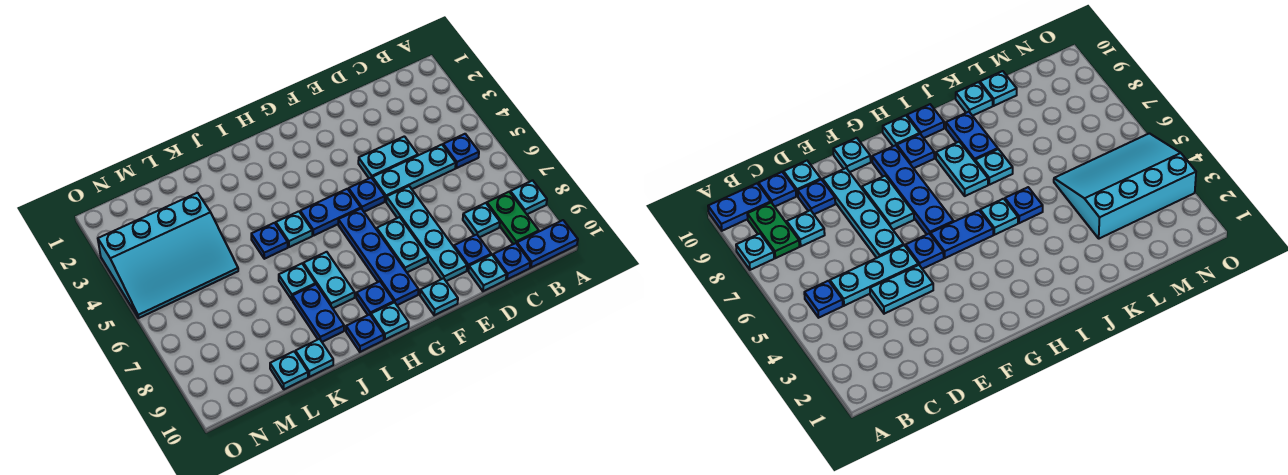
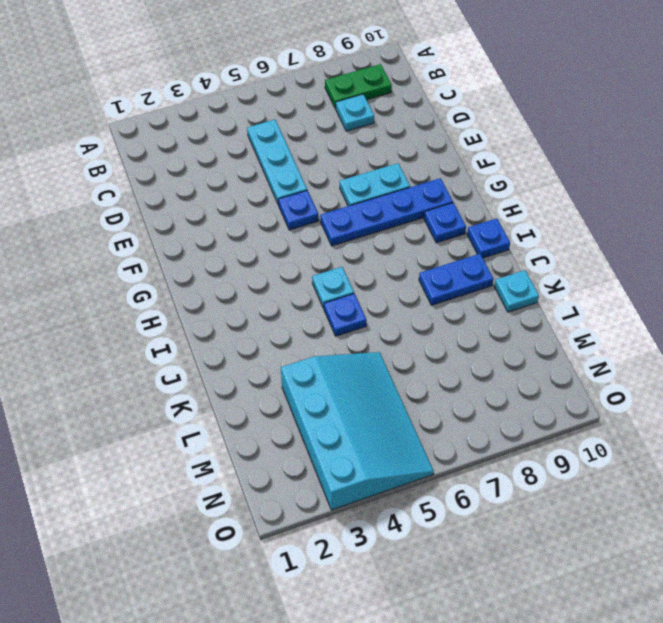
none -> cyan 1x1 plate [510,180,547,214]
none -> blue 1x2 plate [517,220,578,268]
none -> blue 1x1 plate [443,134,479,168]

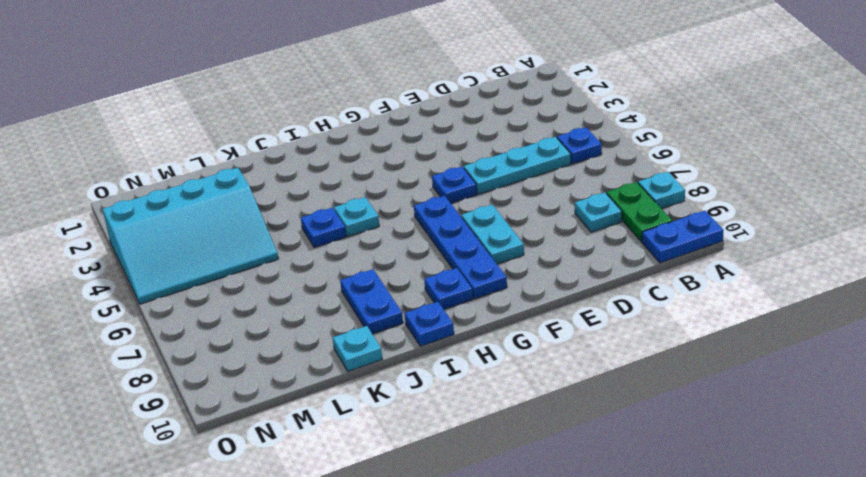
none -> blue 1x1 plate [493,243,530,279]
none -> cyan 1x2 plate [358,136,418,178]
none -> blue 1x1 plate [454,235,491,271]

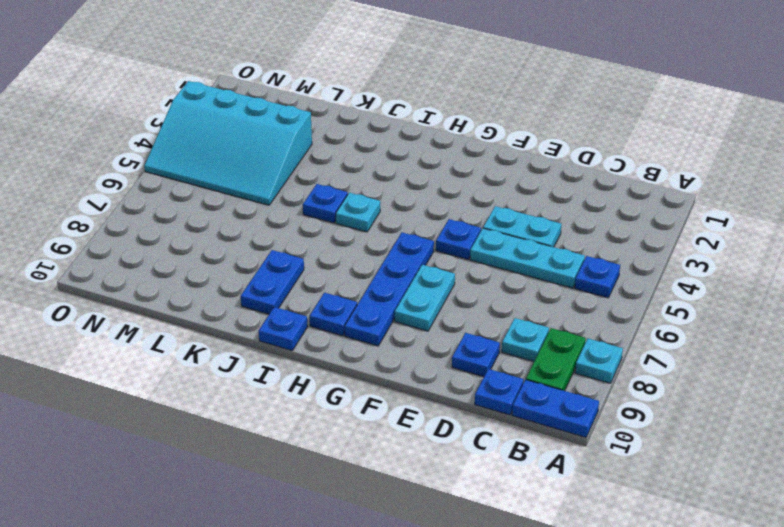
none -> cyan 1x1 plate [469,255,506,291]
none -> cyan 1x4 plate [386,186,467,281]
none -> cyan 1x1 plate [420,278,458,315]

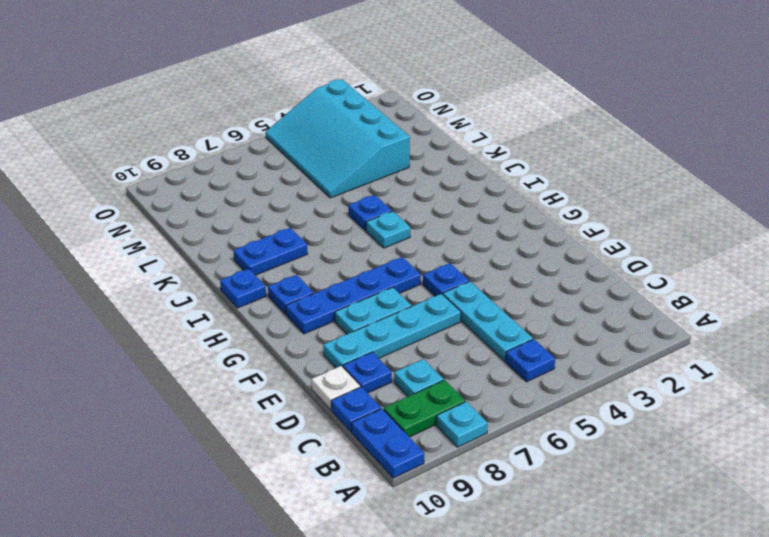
white 1x1 plate [311,366,361,410] -> cyan 1x1 plate [469,255,506,291]
none -> cyan 1x2 plate [358,136,418,178]
none -> cyan 1x1 plate [420,278,458,315]
none -> blue 1x2 plate [300,189,361,236]

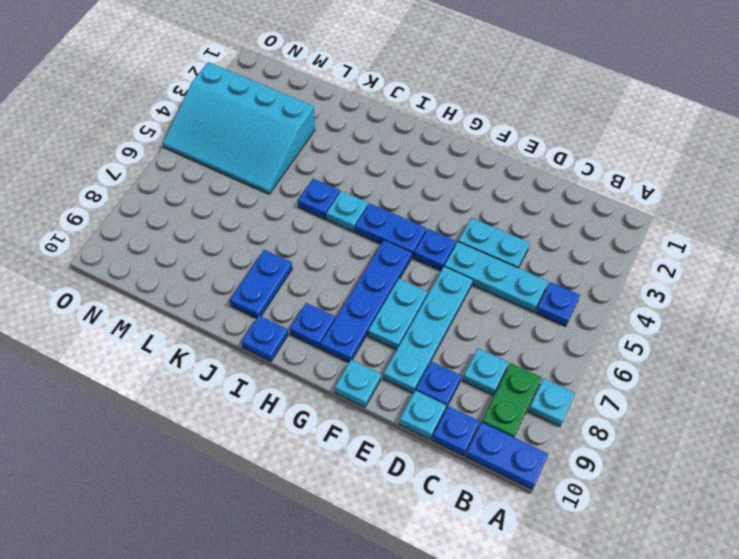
none -> cyan 1x1 plate [371,302,409,340]
none -> cyan 1x2 plate [303,252,355,308]
none -> cyan 1x1 plate [279,264,316,300]

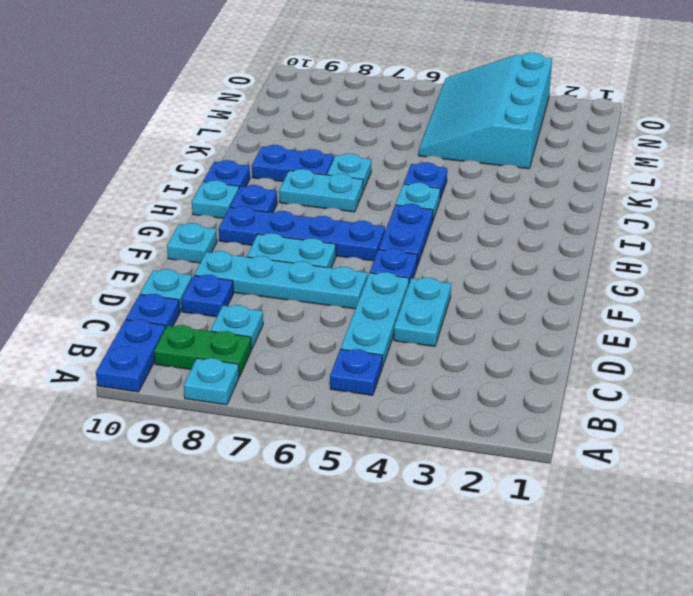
none -> cyan 1x1 plate [296,339,333,377]
none -> cyan 1x1 plate [270,352,308,389]

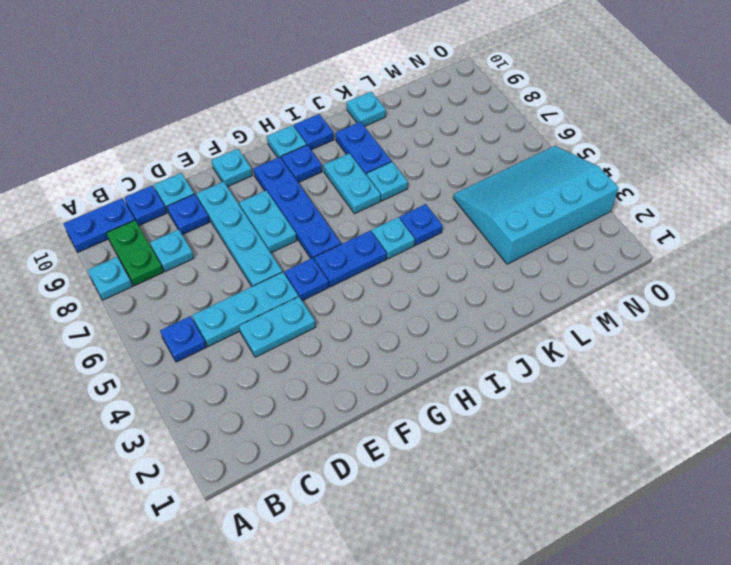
none -> cyan 1x1 plate [270,352,308,389]

